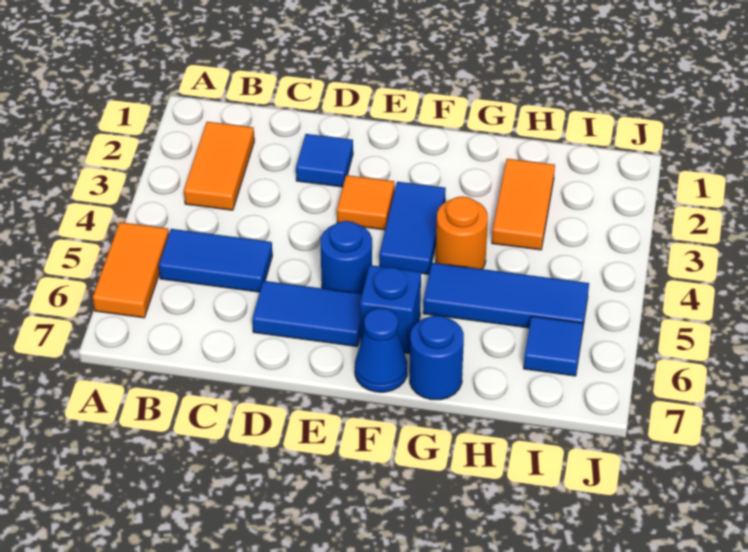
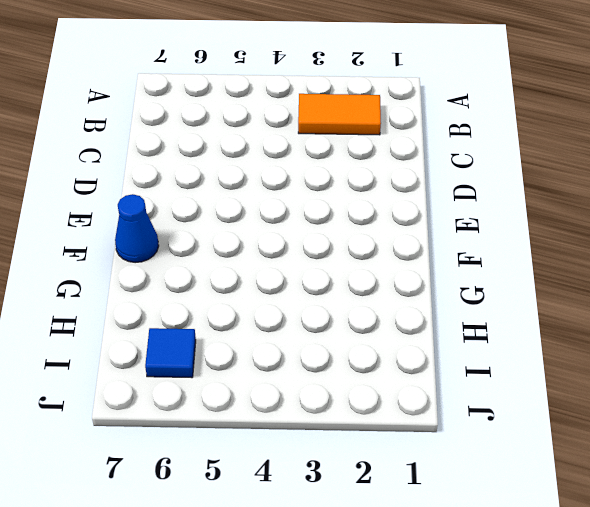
none -> orange 1x2 tile [93,222,169,318]
none -> blue 1x2 tile [159,229,272,292]
none -> blue 1x1 tile [296,134,353,187]

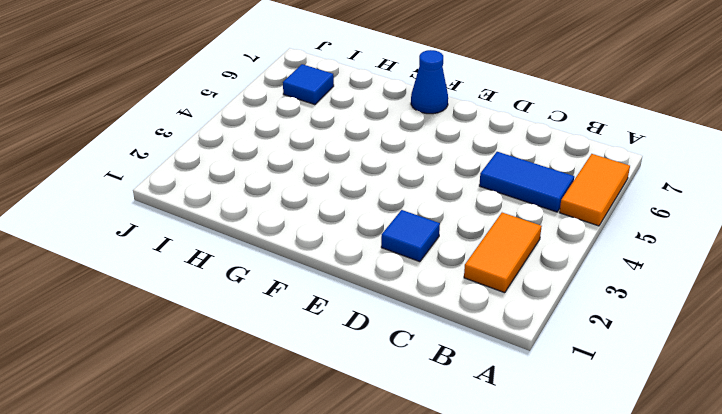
none -> blue 1x2 tile [252,281,362,347]
none -> orange 1x1 tile [337,175,394,230]
none -> blue 1x1 round brick [321,221,372,294]

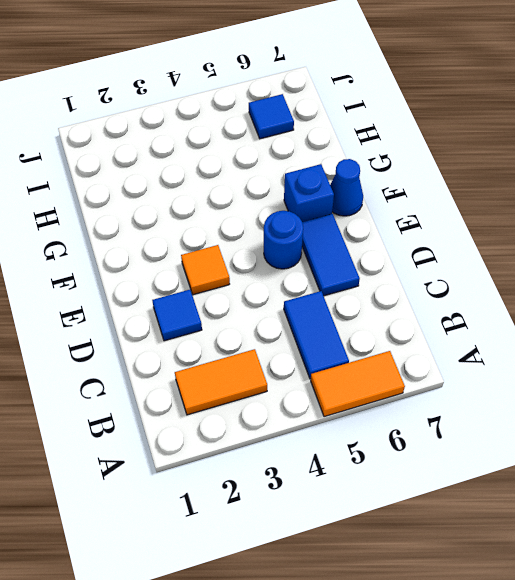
none -> blue 1x2 tile [379,182,446,274]
none -> orange 1x1 round brick [436,196,488,269]
none -> blue 1x3 tile [423,263,589,332]

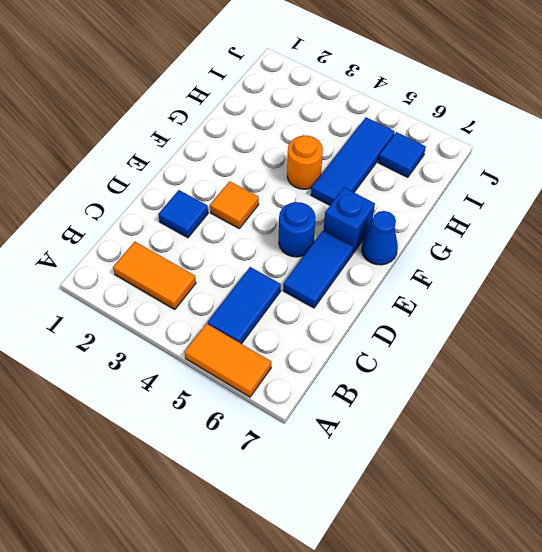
none -> blue 1x2 tile [379,182,446,274]
none -> blue 1x1 round brick [410,315,464,400]
none -> orange 1x2 tile [492,159,555,250]

